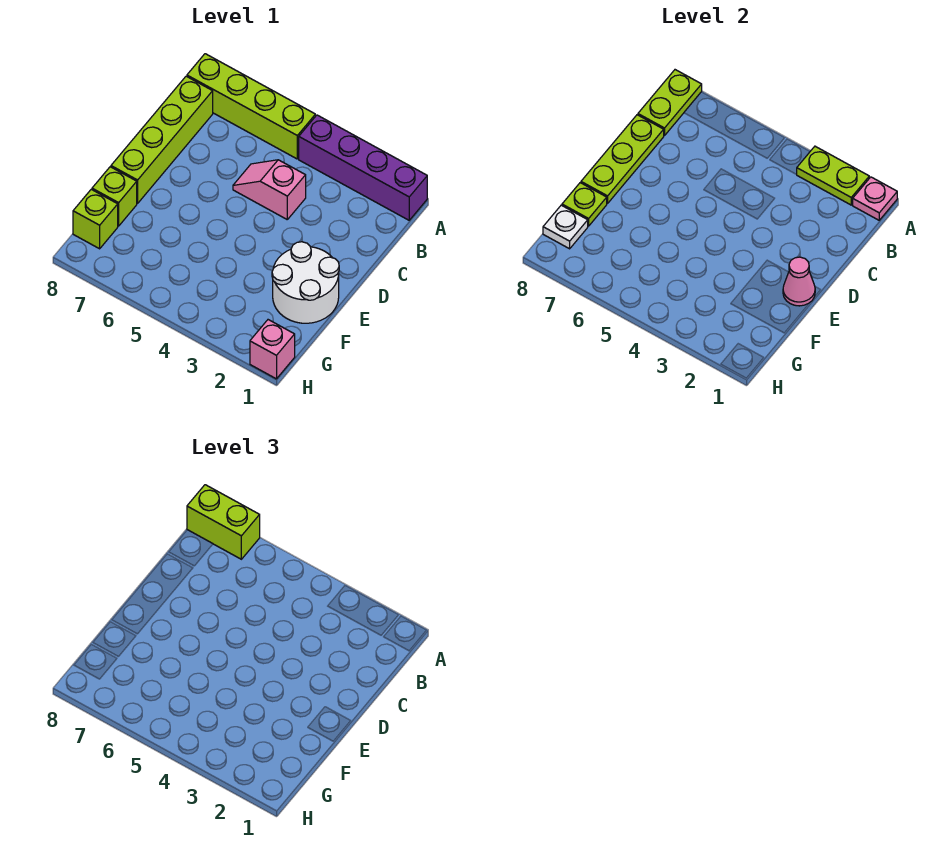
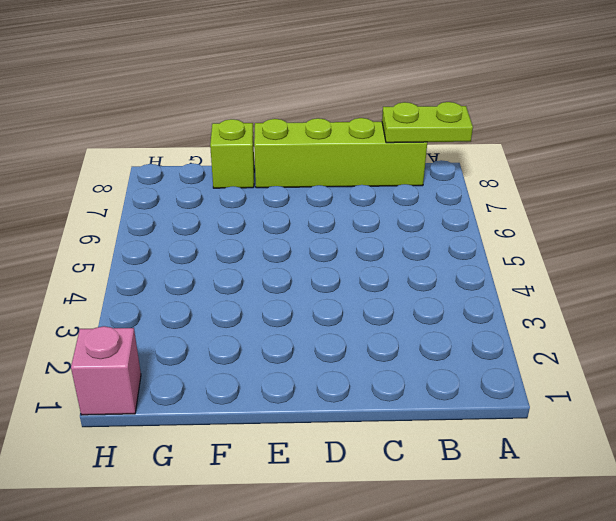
none -> purple 1x4 brick [299,115,427,220]
none -> lime 1x4 brick [187,54,315,159]
none -> pink 1x2 slope [233,160,306,219]

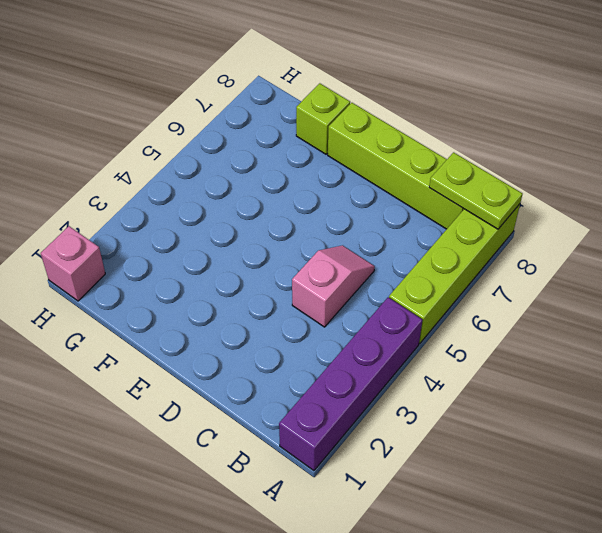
none -> white 2x2 round brick [272,242,339,323]
none -> lime 1x1 brick [73,189,118,249]
none -> pink 1x1 plate [853,177,897,220]

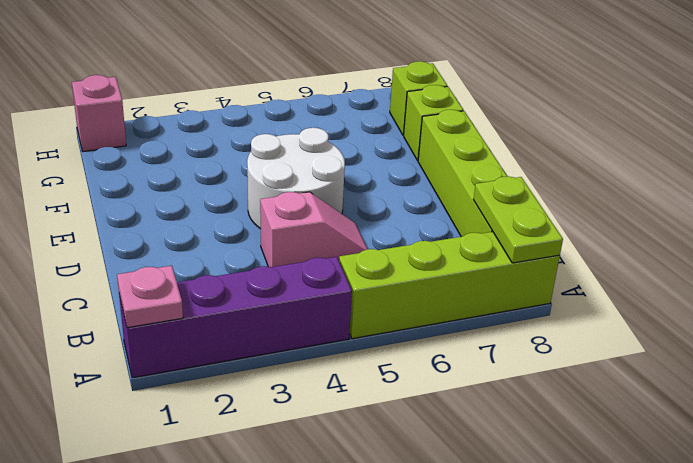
white 2x2 round brick [247,128,345,229] -> white 2x2 round brick moved to [272,242,339,323]
none -> lime 1x2 plate [796,146,869,205]
none -> lime 1x3 plate [581,115,664,203]
none -> pink 1x1 cone [783,257,815,306]

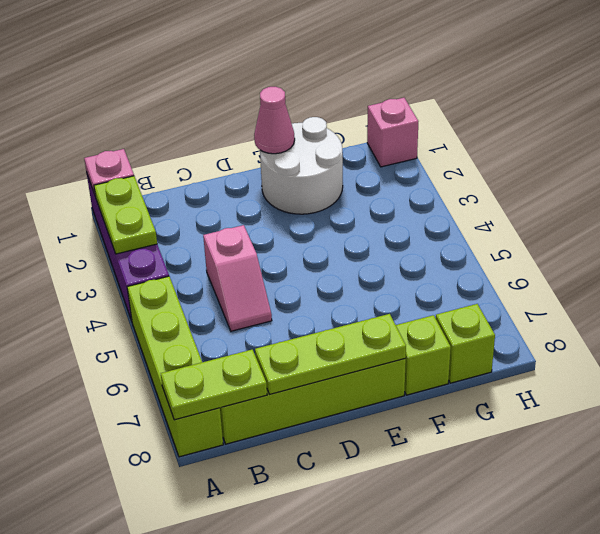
none -> lime 1x1 plate [562,183,607,226]
none -> white 1x1 plate [543,205,588,249]
none -> lime 1x2 brick [187,485,260,559]

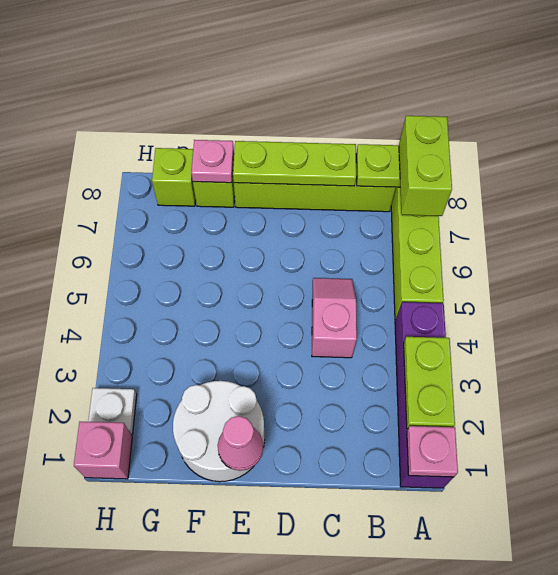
pink 1x1 plate [191,140,234,183] -> lime 1x1 plate [562,183,607,226]
white 1x1 plate [88,388,137,435] -> white 1x1 plate moved to [543,205,588,249]

